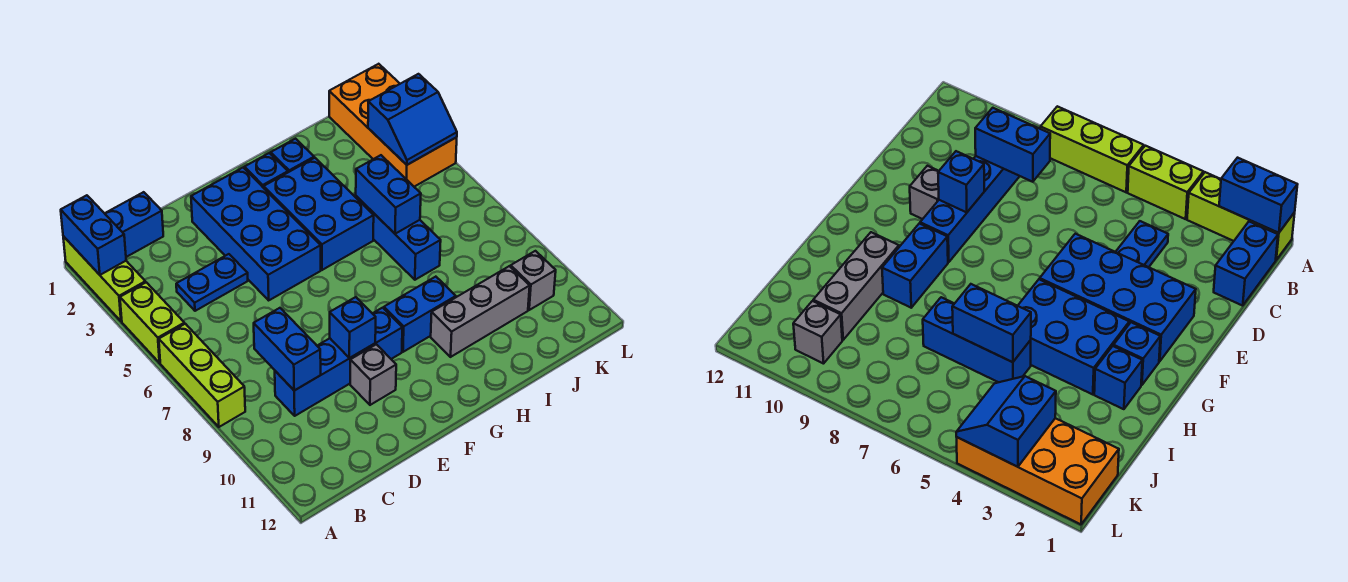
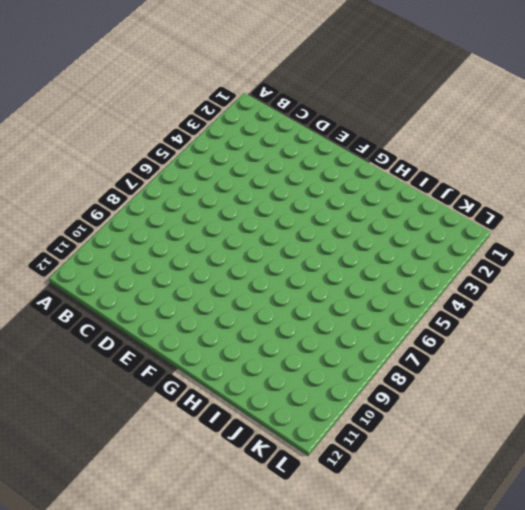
none -> lime 1x3 brick [63,236,146,321]
none -> lime 1x2 brick [120,282,184,363]
none -> lime 1x3 brick [159,324,245,427]

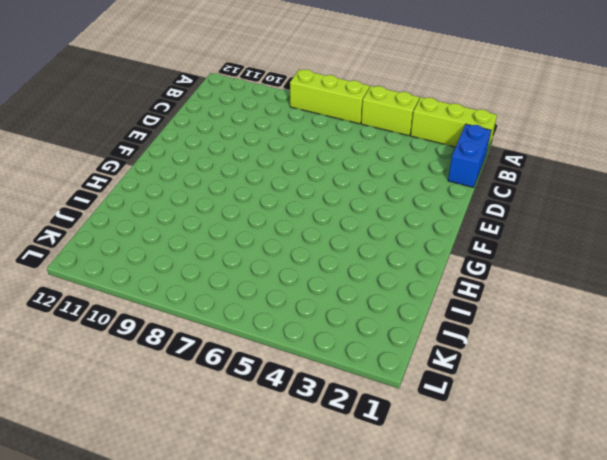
none -> blue 1x2 plate [176,254,248,311]
none -> blue 1x4 brick [275,308,402,416]
none -> blue 2x4 brick [191,168,321,300]

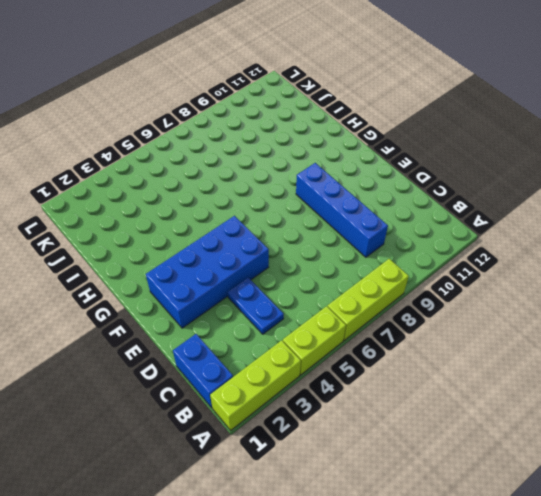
none -> grey 1x1 brick [350,344,396,405]
none -> blue 1x1 brick [244,153,288,188]
none -> blue 2x3 brick [264,158,374,270]

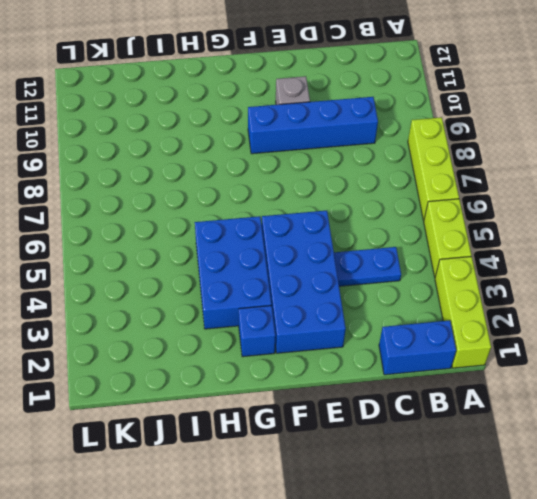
none -> blue 1x2 brick [384,277,456,352]
none -> blue 1x1 brick [271,139,314,172]
none -> grey 1x3 brick [431,266,530,357]

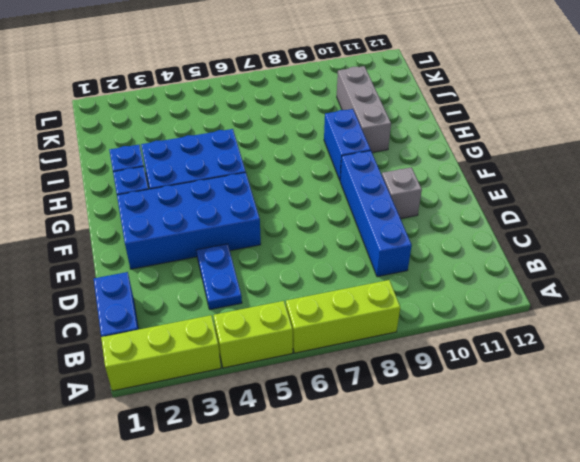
none -> blue 1x3 brick [356,196,441,280]
none -> orange 2x4 brick [329,64,457,187]
none -> grey 1x1 brick [511,251,556,310]

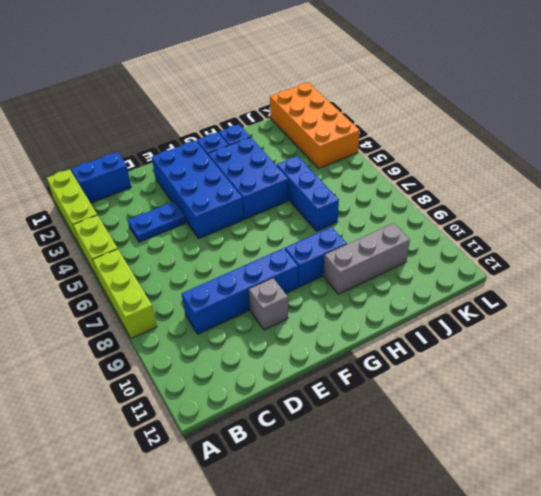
none -> grey 1x1 brick [511,251,556,310]
none -> blue 1x2 brick [61,195,126,275]
none -> blue 1x2 brick [254,308,321,390]

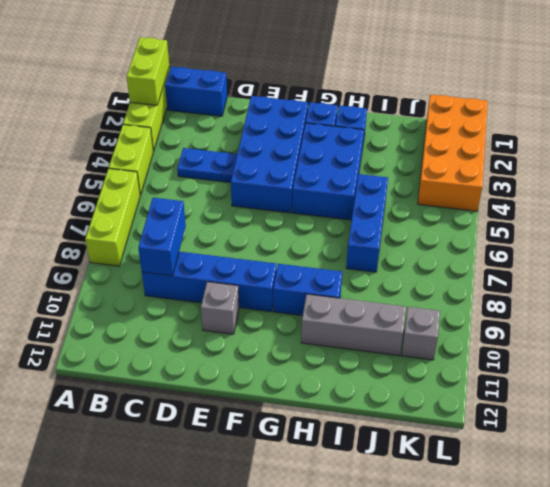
lime 1x2 brick [127,37,169,105] -> blue 1x2 brick [61,195,126,275]
none -> blue 1x1 brick [330,297,376,358]
none -> blue 1x2 brick [356,155,421,234]
none -> blue 2x2 slope [368,74,457,165]

